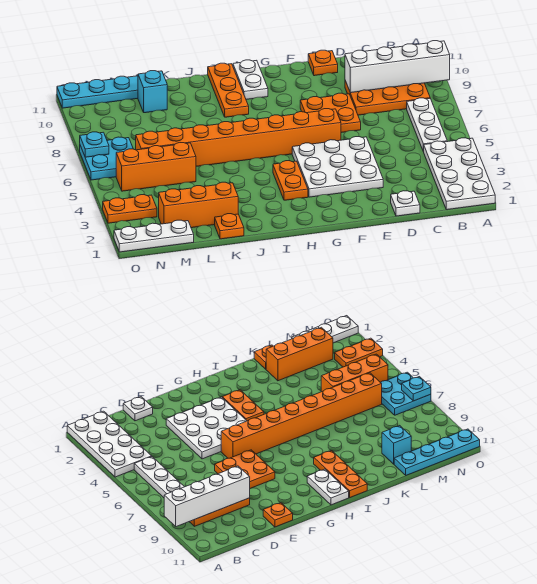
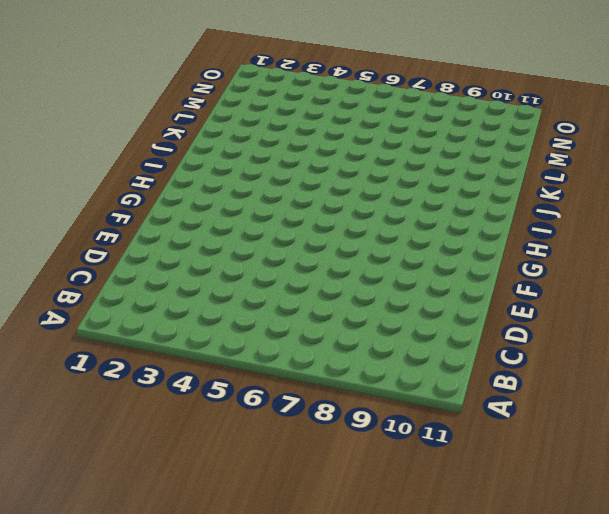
none -> white 2x4 plate [424,138,495,210]
none -> white 1x3 plate [407,98,447,152]
none -> orange 2x3 plate [345,81,430,115]

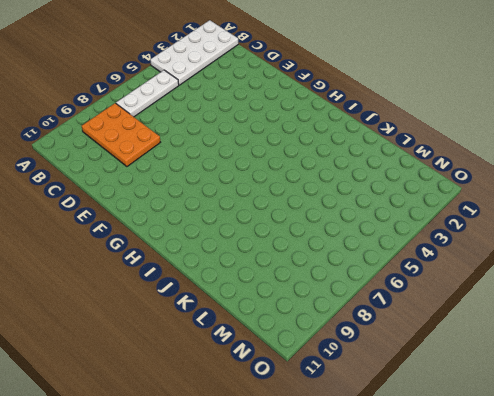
none -> white 1x1 plate [391,191,420,216]
none -> white 3x3 plate [292,137,383,197]
none -> orange 2x2 plate [300,93,361,133]

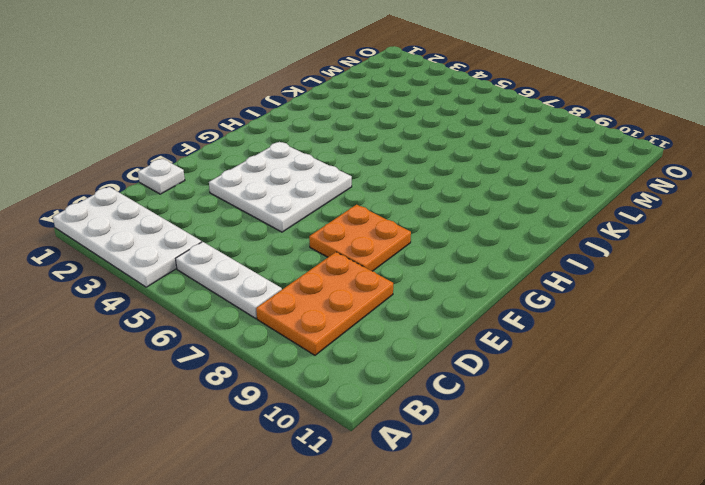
none -> orange 1x1 plate [308,50,338,76]
none -> orange 1x8 brick [136,109,341,166]
none -> orange 1x2 plate [273,161,308,200]

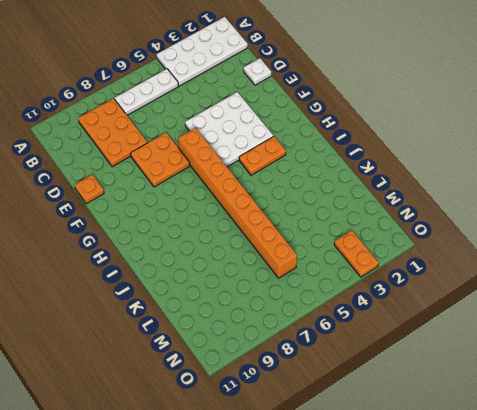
none -> white 1x2 plate [233,60,268,99]
none -> orange 1x3 plate [208,63,249,117]
none -> orange 1x1 plate [215,214,244,239]

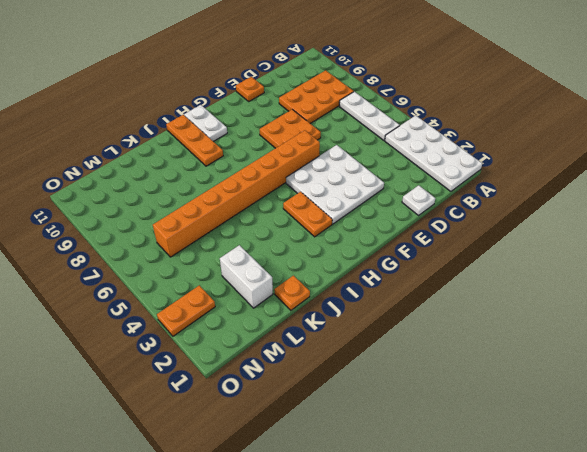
white 1x2 brick [220,245,273,308] -> orange 1x3 brick [159,182,238,228]
none -> orange 1x3 brick [116,143,196,191]
none -> cyan 1x1 brick [138,71,167,113]
none -> cyan 1x4 plate [57,76,138,108]

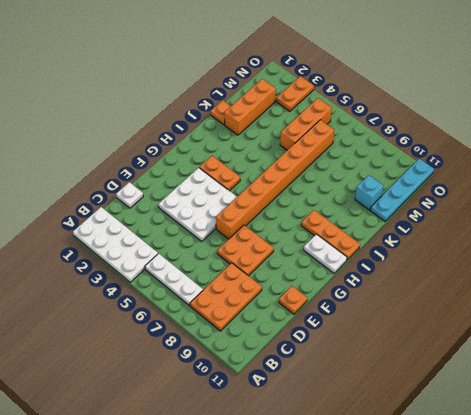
none -> white 1x3 plate [114,220,194,252]
none -> cyan 2x2 plate [80,137,133,180]
none -> white 1x4 brick [345,41,450,93]

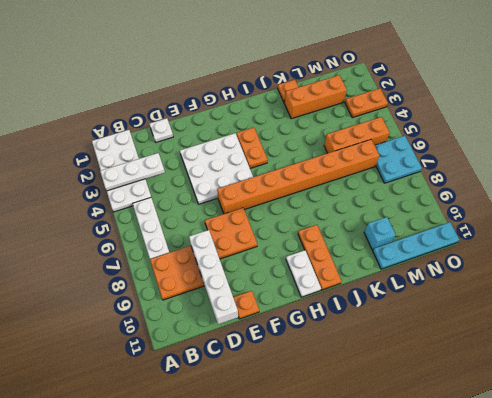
white 1x3 plate [100,153,165,191] -> white 1x3 plate moved to [114,220,194,252]
white 1x4 brick [189,230,238,324] -> white 1x4 brick turned to [345,41,450,93]
none -> cyan 1x1 plate [80,132,109,157]

